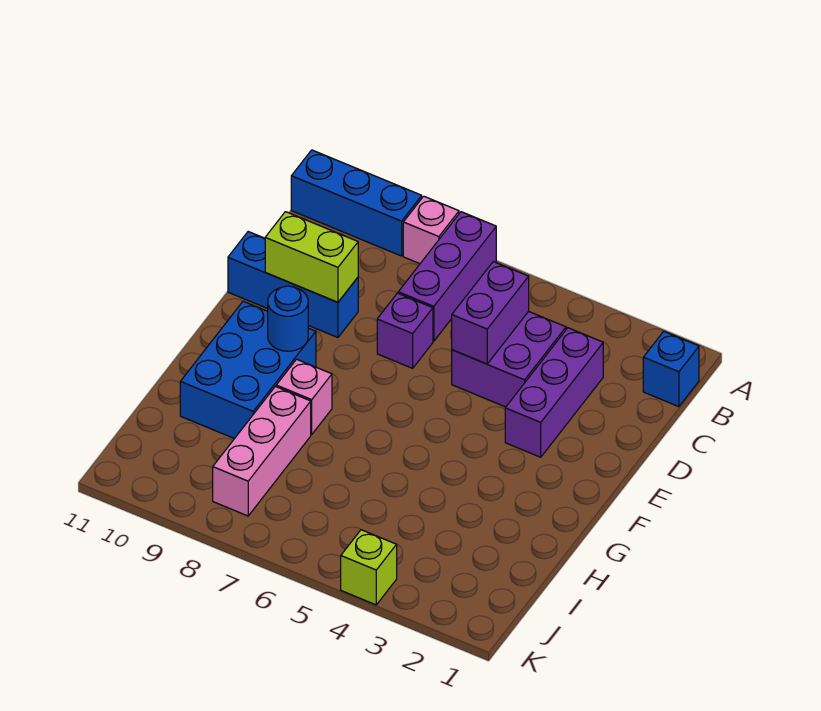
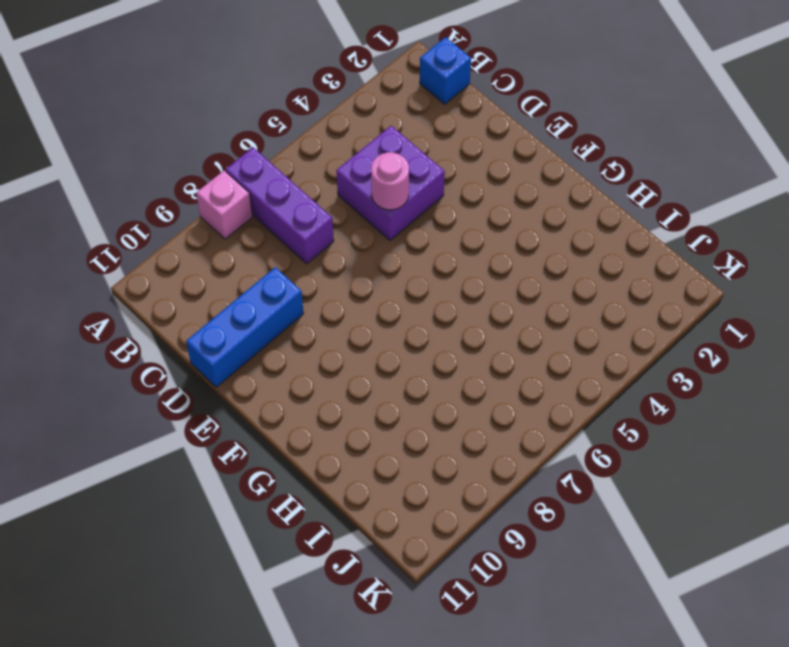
pink 1x1 round brick [371,152,409,210] -> purple 1x2 brick [452,262,529,364]
none -> blue 1x3 brick [291,150,422,256]
none -> purple 1x3 brick [505,328,603,457]
none -> purple 1x1 brick [377,293,433,368]

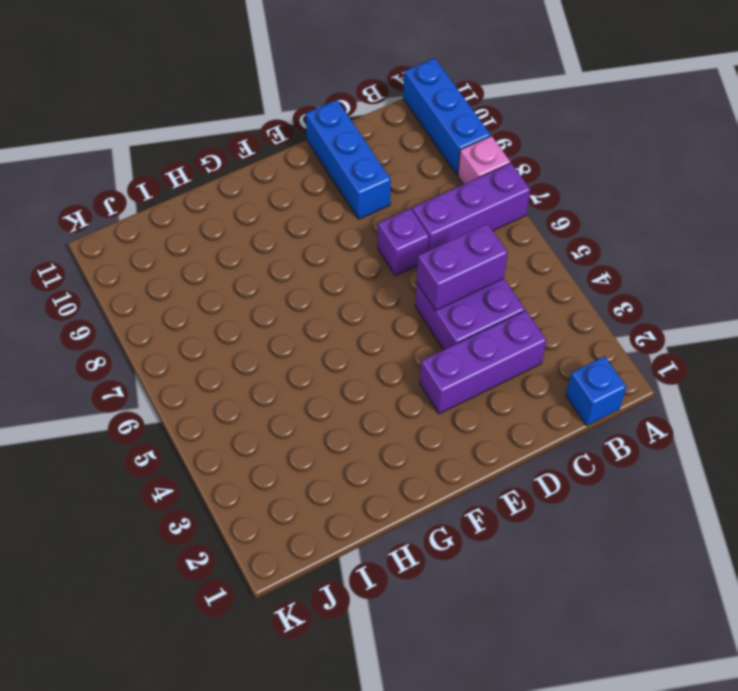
none -> blue 2x3 brick [180,301,316,439]
none -> pink 1x1 brick [276,359,332,434]
none -> pink 1x3 brick [213,387,311,516]

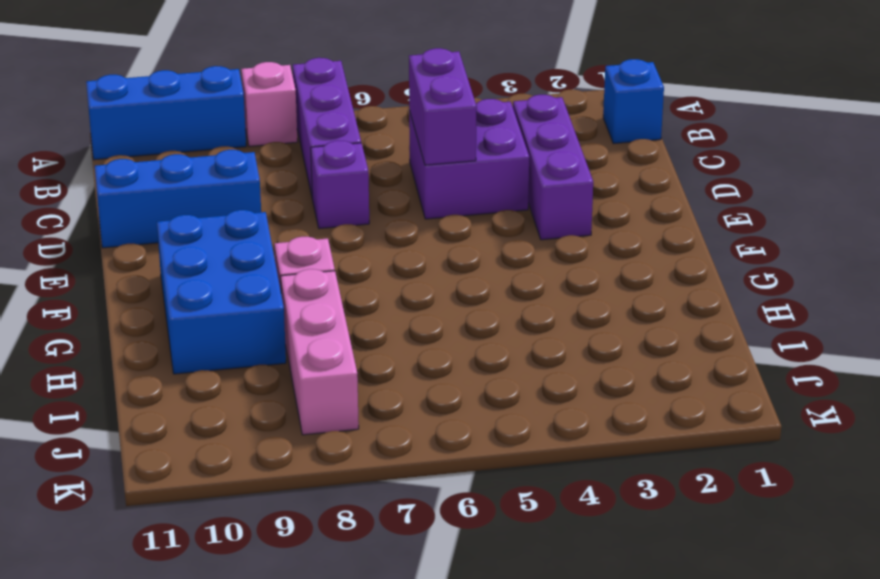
none -> lime 1x1 brick [341,530,397,605]
none -> lime 1x2 brick [265,212,358,302]
none -> blue 1x1 round brick [268,286,308,351]

